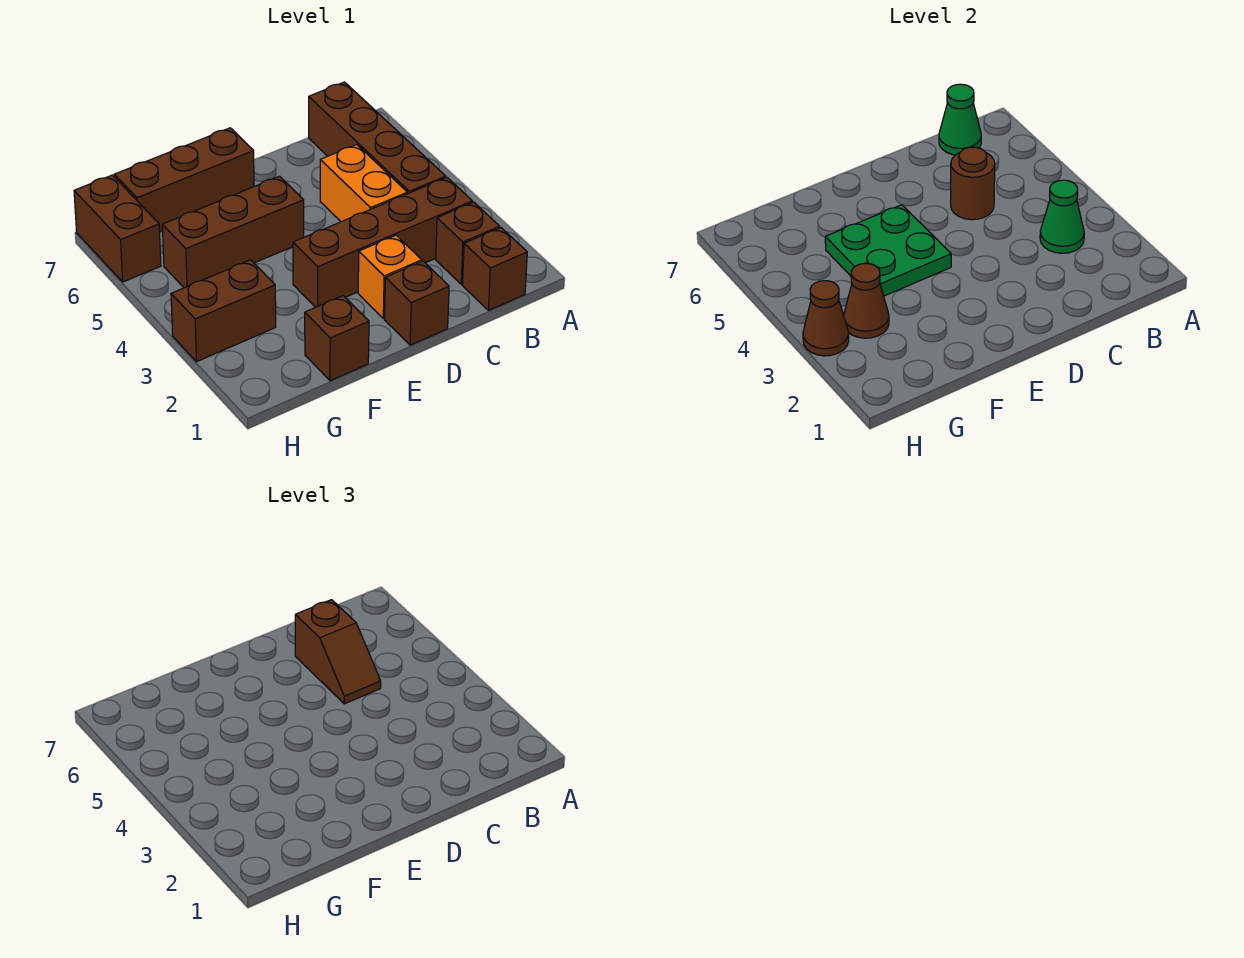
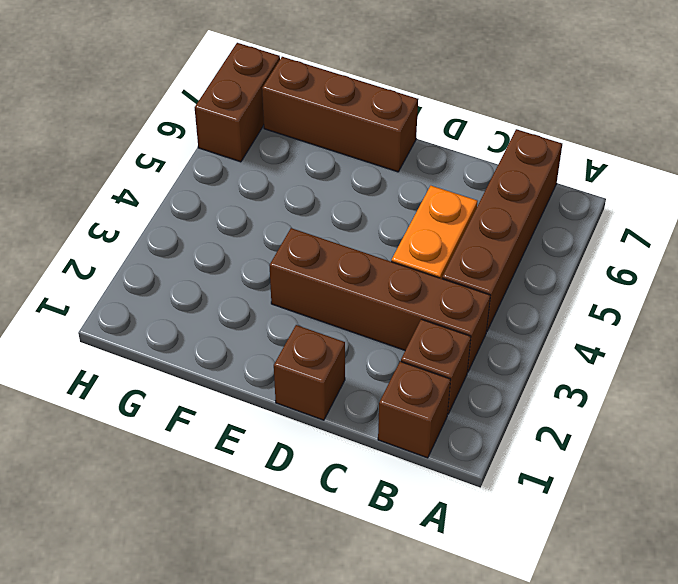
none -> orange 1x1 brick [358,235,422,318]
none -> brown 1x3 brick [162,176,304,288]
none -> brown 1x1 brick [305,296,369,381]

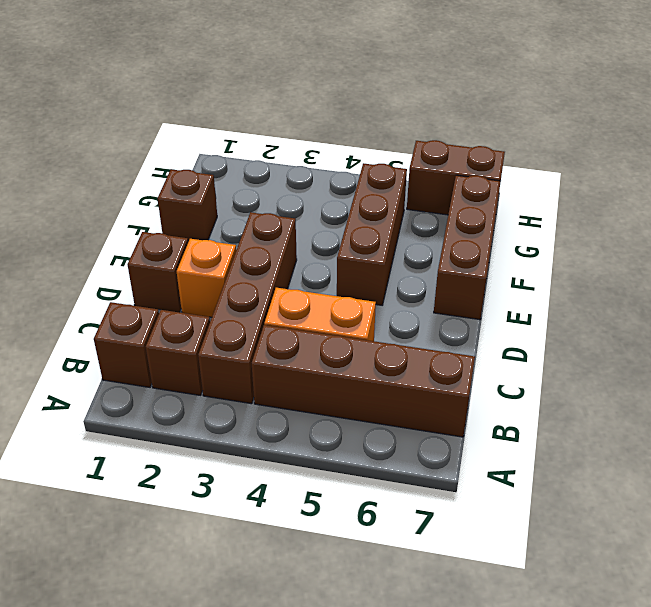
none -> brown 1x2 brick [171,260,276,362]
none -> green 1x1 cone [1040,180,1084,253]
none -> green 1x1 cone [939,84,981,155]

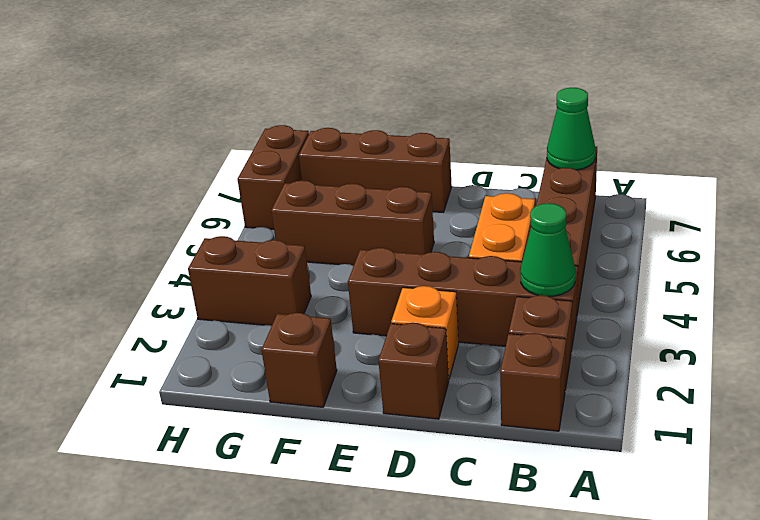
none -> brown 1x1 round brick [951,147,995,220]
none -> green 2x2 plate [825,205,951,296]
none -> brown 1x1 cone [844,263,889,338]

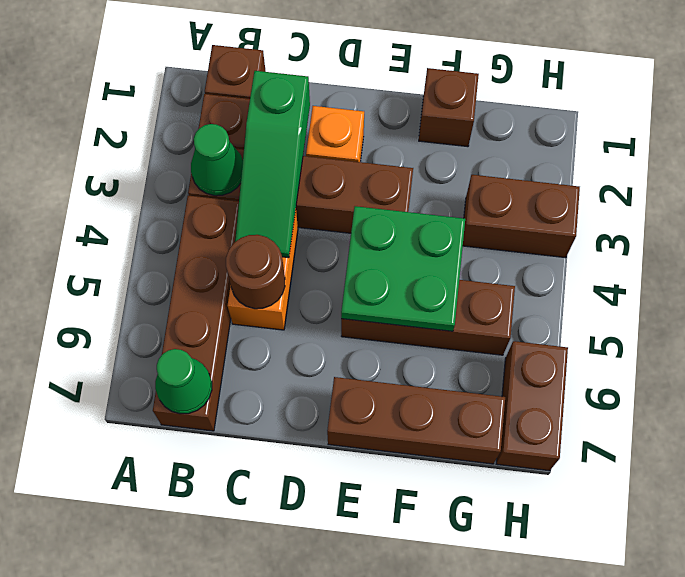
green 1x3 slope [235,71,310,258] -> none
none -> brown 1x1 brick [385,261,449,345]
none -> brown 1x1 cone [844,263,889,338]
none -> brown 1x1 cone [803,281,849,356]

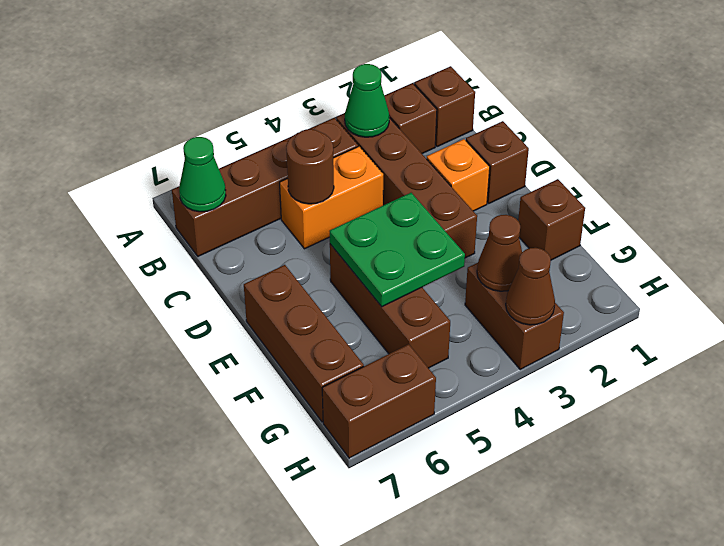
none -> brown 1x2 slope [295,600,381,704]

